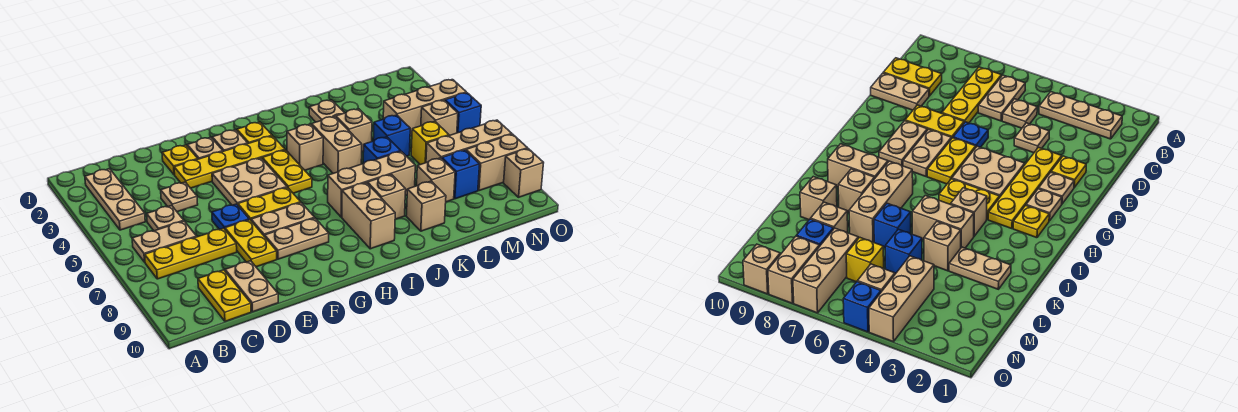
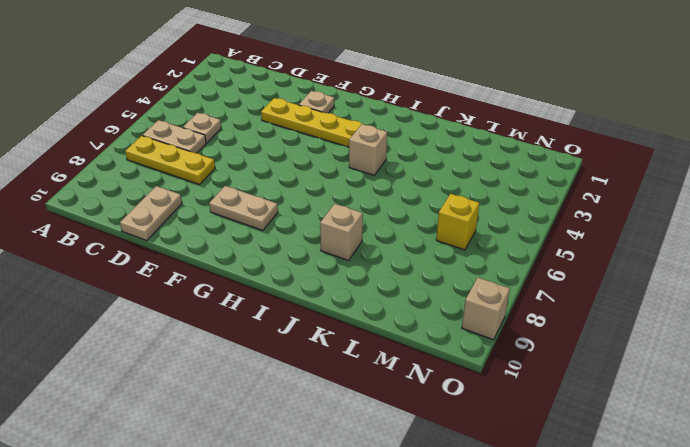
none -> tan 1x3 plate [85,169,145,230]
none -> yellow 1x2 plate [198,270,251,321]
none -> tan 1x1 plate [161,182,198,212]
none -> yellow 1x1 plate [162,145,197,175]

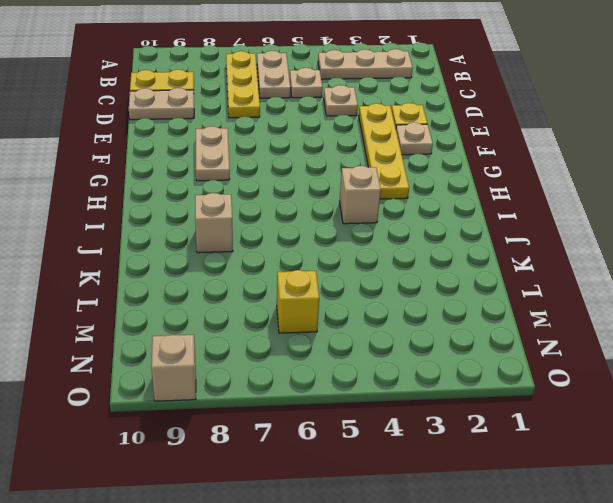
none -> blue 1x1 plate [212,204,249,230]
none -> yellow 1x2 plate [225,220,277,267]
none -> tan 2x2 plate [212,158,287,205]
none -> yellow 1x2 plate [238,187,301,220]

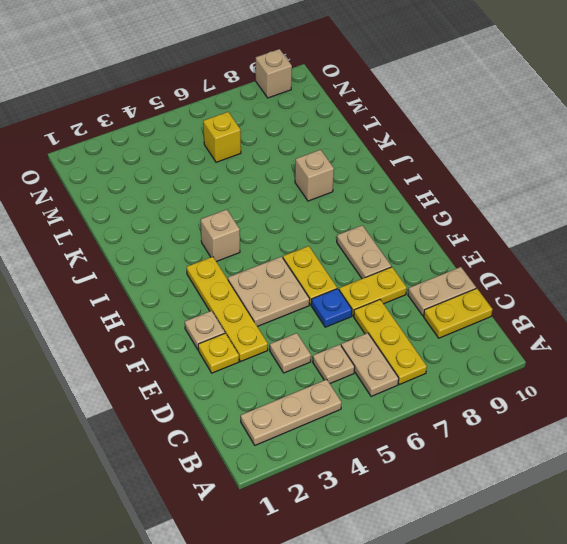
none -> tan 1x2 plate [251,203,315,237]
none -> tan 1x1 plate [212,130,248,151]
none -> yellow 1x1 plate [237,122,272,143]
none -> yellow 1x2 plate [262,150,312,193]

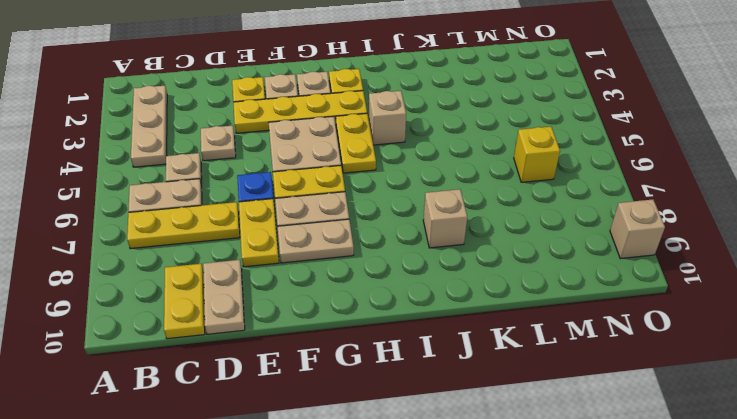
none -> tan 1x3 brick [328,151,415,217]
none -> tan 1x2 brick [342,183,395,249]
none -> tan 1x2 brick [312,116,362,173]
none -> tan 1x2 plate [309,100,344,122]

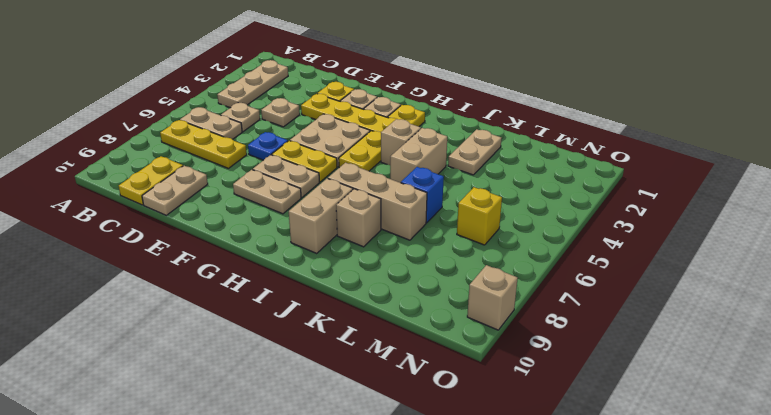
none -> yellow 1x2 plate [225,220,277,267]
none -> tan 1x1 brick [336,109,372,152]
none -> tan 1x1 brick [406,181,446,231]
none -> blue 1x1 brick [373,115,410,156]

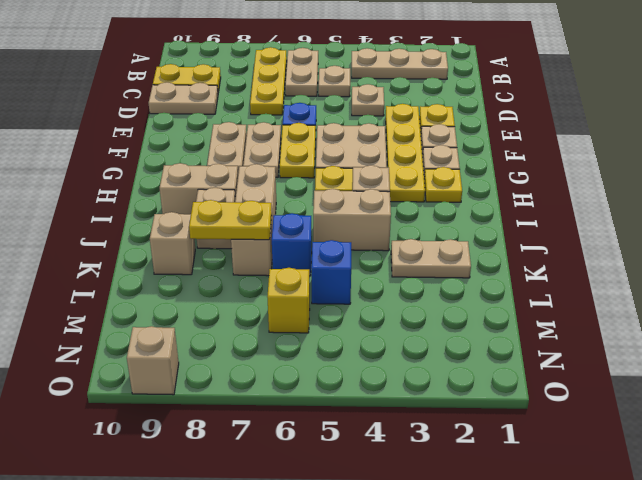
yellow 1x2 plate [189,200,272,240] -> yellow 1x2 plate moved to [225,220,277,267]
none -> tan 1x1 brick [336,109,372,152]
none -> tan 1x1 brick [417,158,455,202]
none -> tan 1x3 brick [383,80,466,136]
none -> tan 1x3 brick [426,120,512,163]

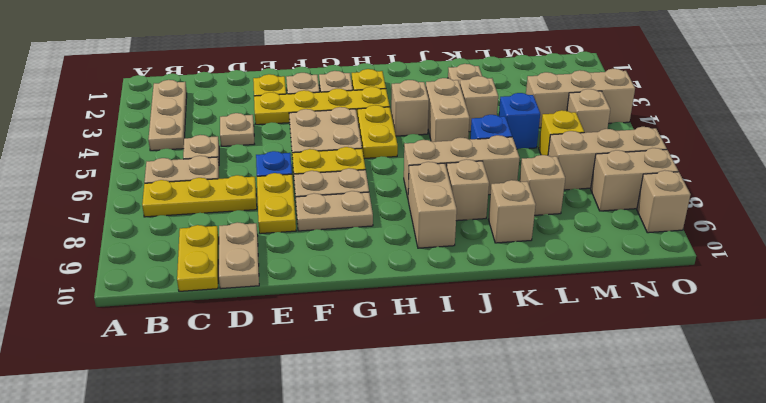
none -> blue 1x1 brick [442,150,480,199]
none -> blue 1x1 brick [445,93,481,133]

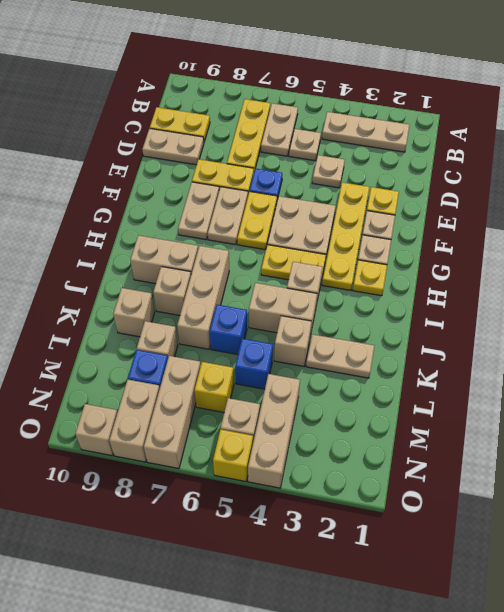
yellow 1x1 brick [213,429,253,482] -> blue 1x1 brick [445,93,481,133]

